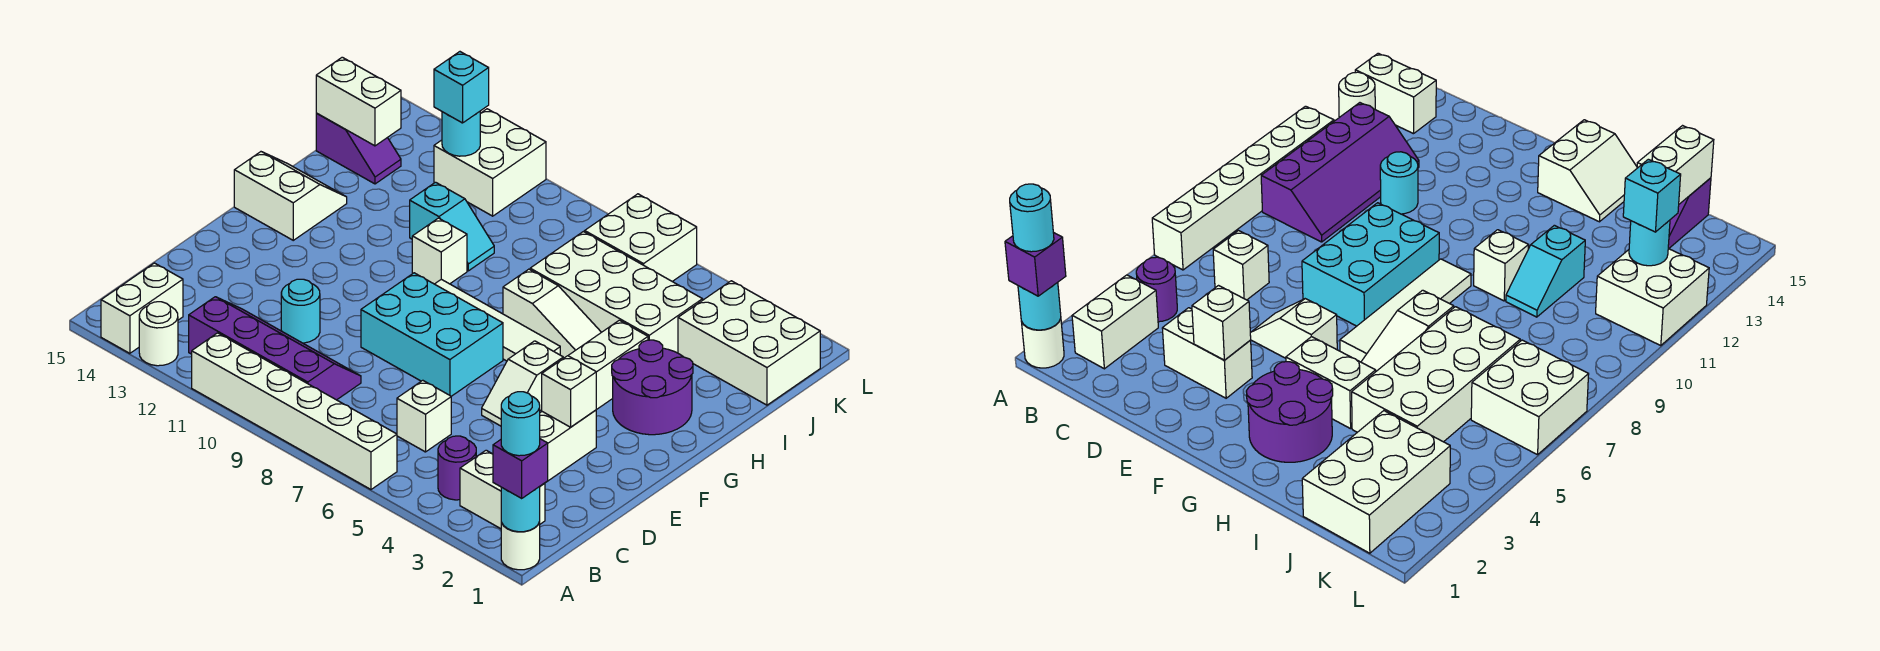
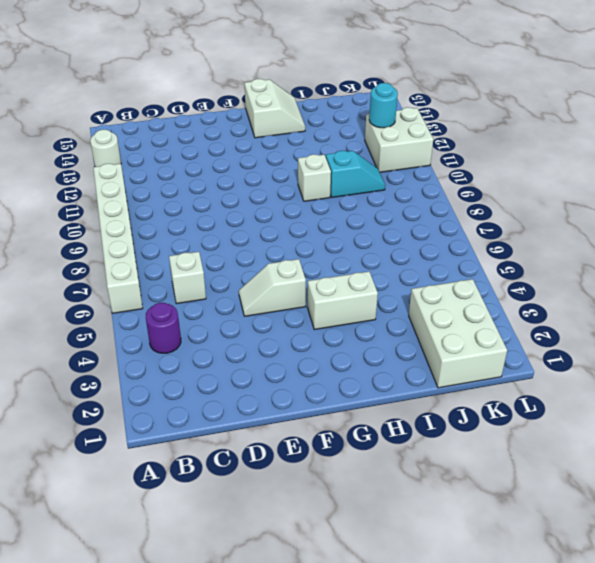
cyan 1x2 slope [326,151,385,197] -> cyan 1x2 slope turned to [410,182,494,271]
none -> white 1x1 round brick [501,522,540,570]
none -> white 1x2 brick [101,263,183,353]
none -> white 1x2 brick [460,450,545,529]
none -> purple 2x4 slope [189,297,361,400]

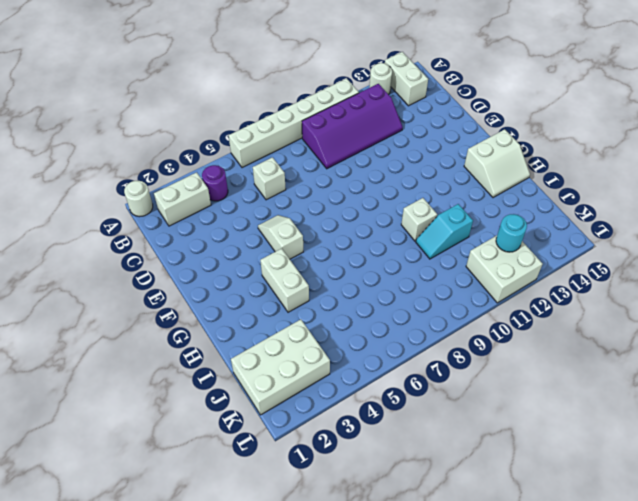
none -> white 1x2 brick [540,410,596,483]
none -> cyan 1x1 round brick [281,279,320,343]
none -> cyan 2x3 brick [361,273,503,396]
none -> purple 2x2 round brick [612,340,693,435]

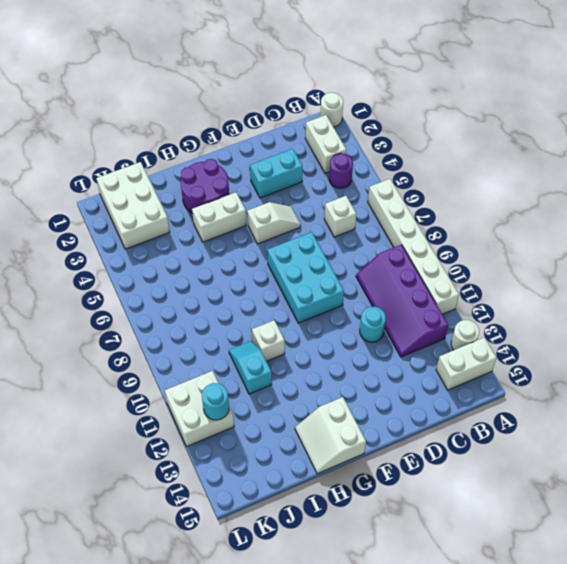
cyan 1x2 brick [250,149,303,198] -> white 1x2 brick [540,410,596,483]
none -> white 1x4 tile [435,279,560,361]
none -> white 1x3 slope [503,269,601,358]
none -> white 2x4 brick [530,232,703,353]
none -> purple 1x2 slope [316,113,401,184]

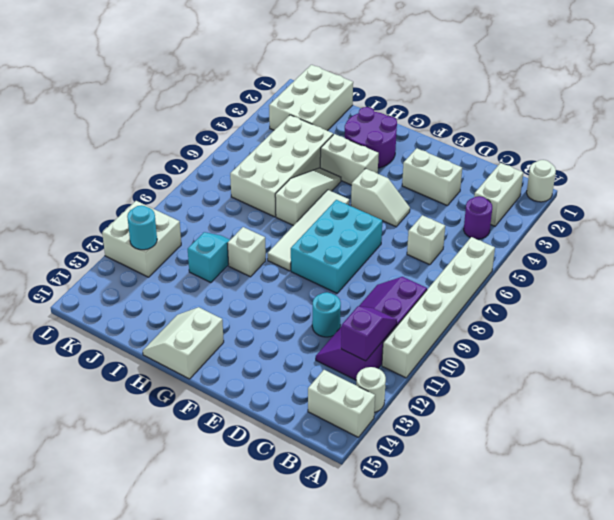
purple 1x2 slope [341,306,397,361] -> purple 1x2 slope moved to [316,113,401,184]
none -> white 2x2 brick [585,194,697,282]
none -> cyan 1x1 round brick [501,487,540,532]
none -> white 1x1 brick [542,356,596,427]
none -> white 1x2 brick [316,57,401,146]

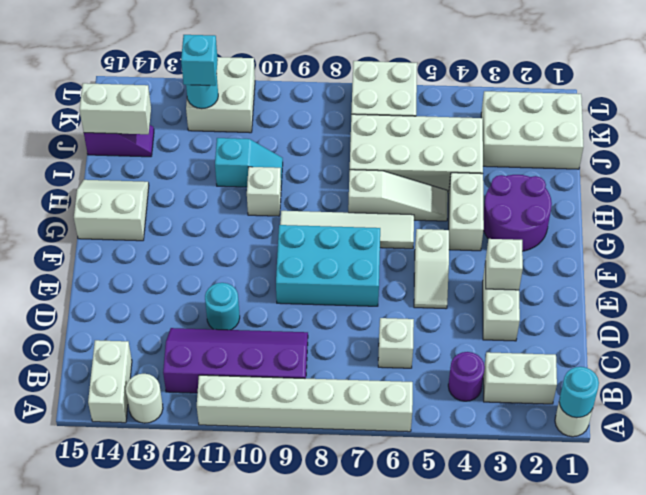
none -> purple 1x1 brick [493,439,548,498]
none -> cyan 1x1 round brick [501,392,540,456]

